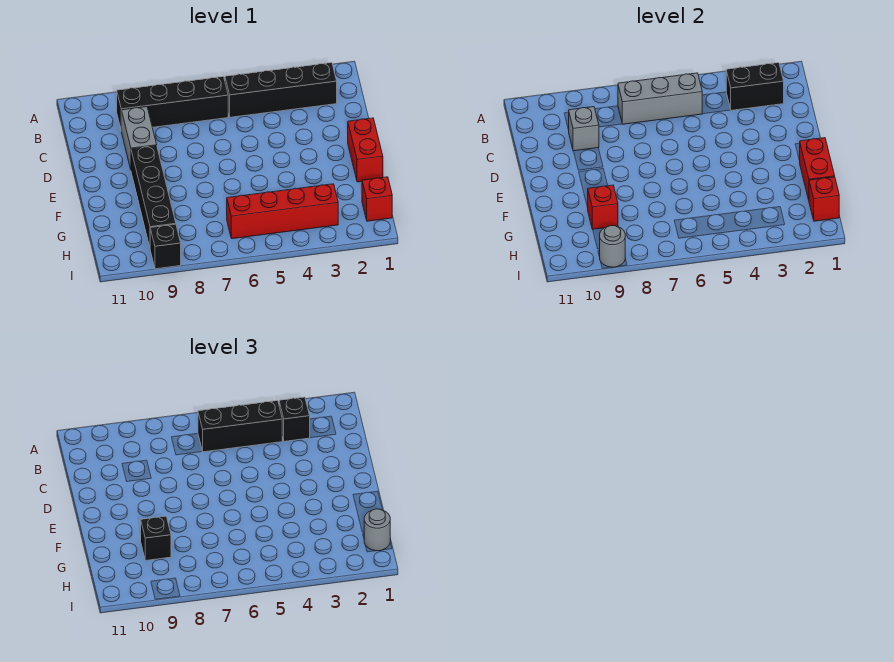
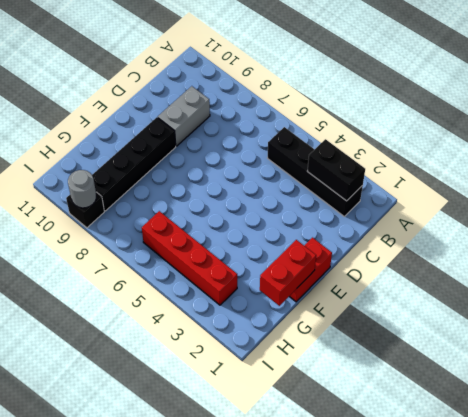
none -> black 1x4 brick [117,77,228,131]
none -> red 1x1 brick [362,177,392,221]
none -> grey 1x3 brick [618,73,702,124]

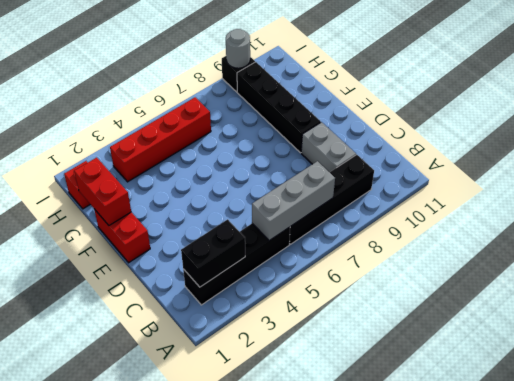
none -> grey 1x1 brick [569,107,599,151]
none -> red 1x1 brick [588,185,618,229]
none -> red 1x1 brick [809,177,839,221]

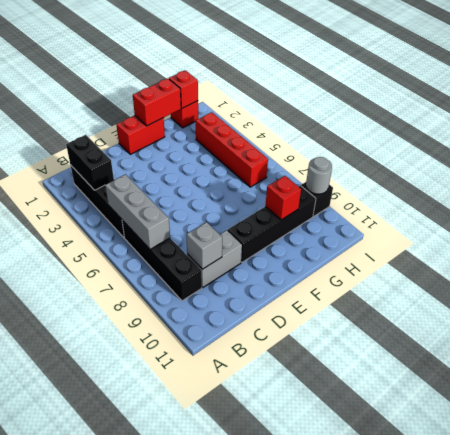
none -> black 1x1 brick [279,397,310,441]
none -> black 1x3 brick [198,401,282,452]
none -> black 1x1 brick [141,516,171,560]

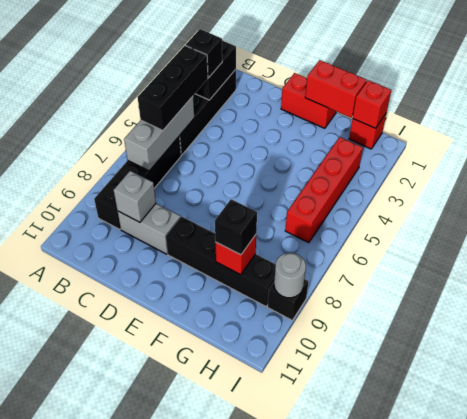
none -> grey 1x1 round brick [364,509,390,551]

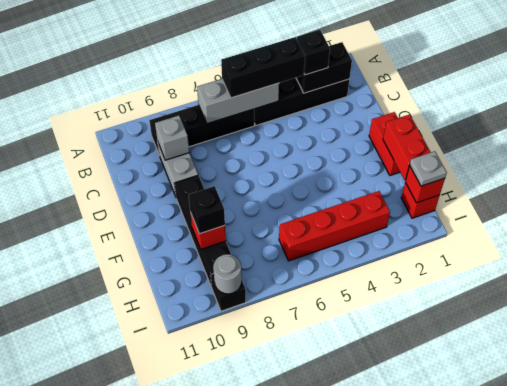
grey 1x1 plate [410,151,447,186] -> grey 1x1 round brick [364,509,390,551]

